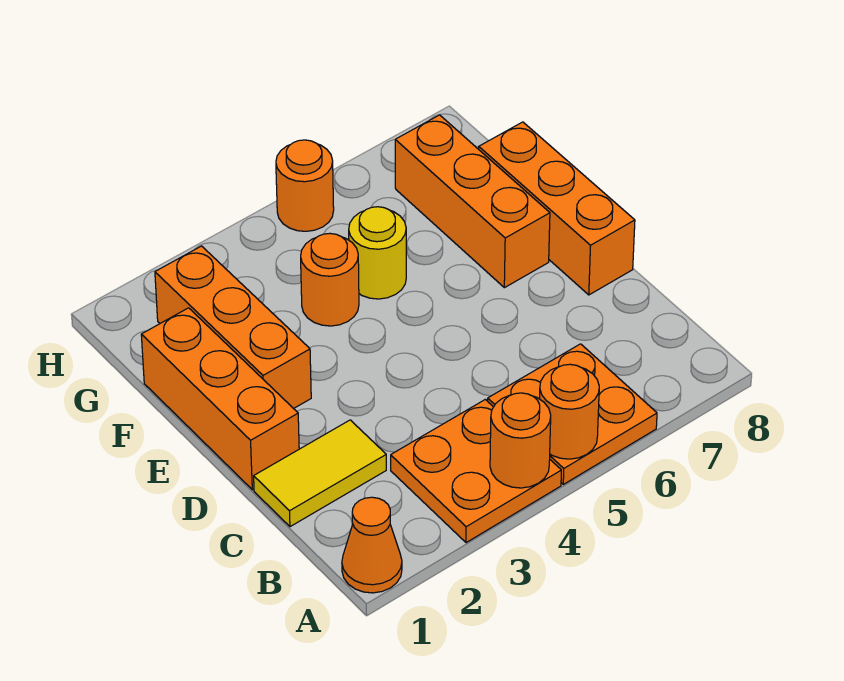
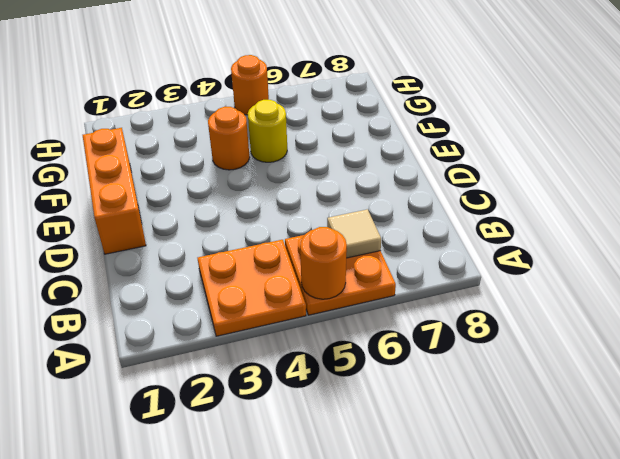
tan 1x1 tile [327,209,381,258] -> none
none -> orange 1x1 cone [342,497,402,593]
none -> yellow 1x2 tile [254,420,386,527]
none -> orange 1x3 brick [479,122,635,295]

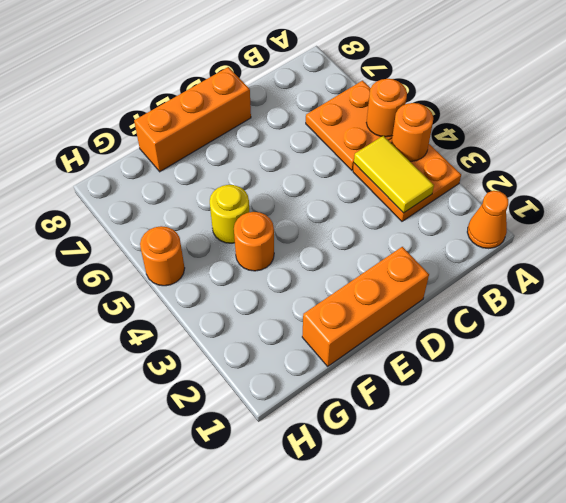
yellow 1x2 tile [354,136,434,213] -> yellow 1x2 tile moved to [254,420,386,527]
none -> orange 1x3 brick [155,246,311,409]
none -> orange 1x3 brick [395,115,550,288]

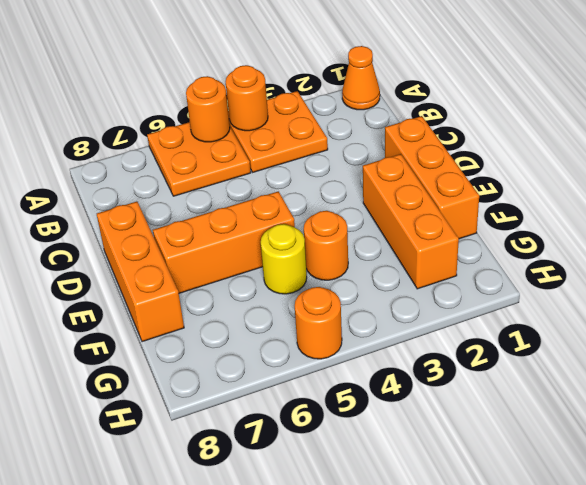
orange 1x3 brick [153,191,295,293] -> orange 1x3 brick turned to [395,115,550,288]
none -> yellow 1x2 tile [254,420,386,527]

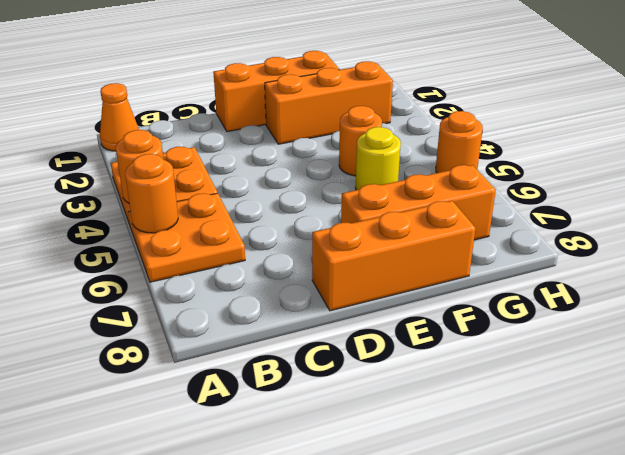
none -> yellow 1x2 tile [254,420,386,527]

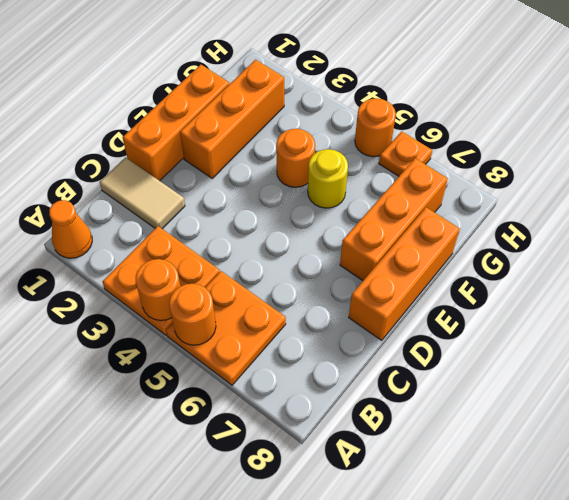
tan 1x2 tile [100,157,185,229] -> yellow 1x2 tile [254,420,386,527]
orange 1x1 plate [379,131,432,176] -> none

